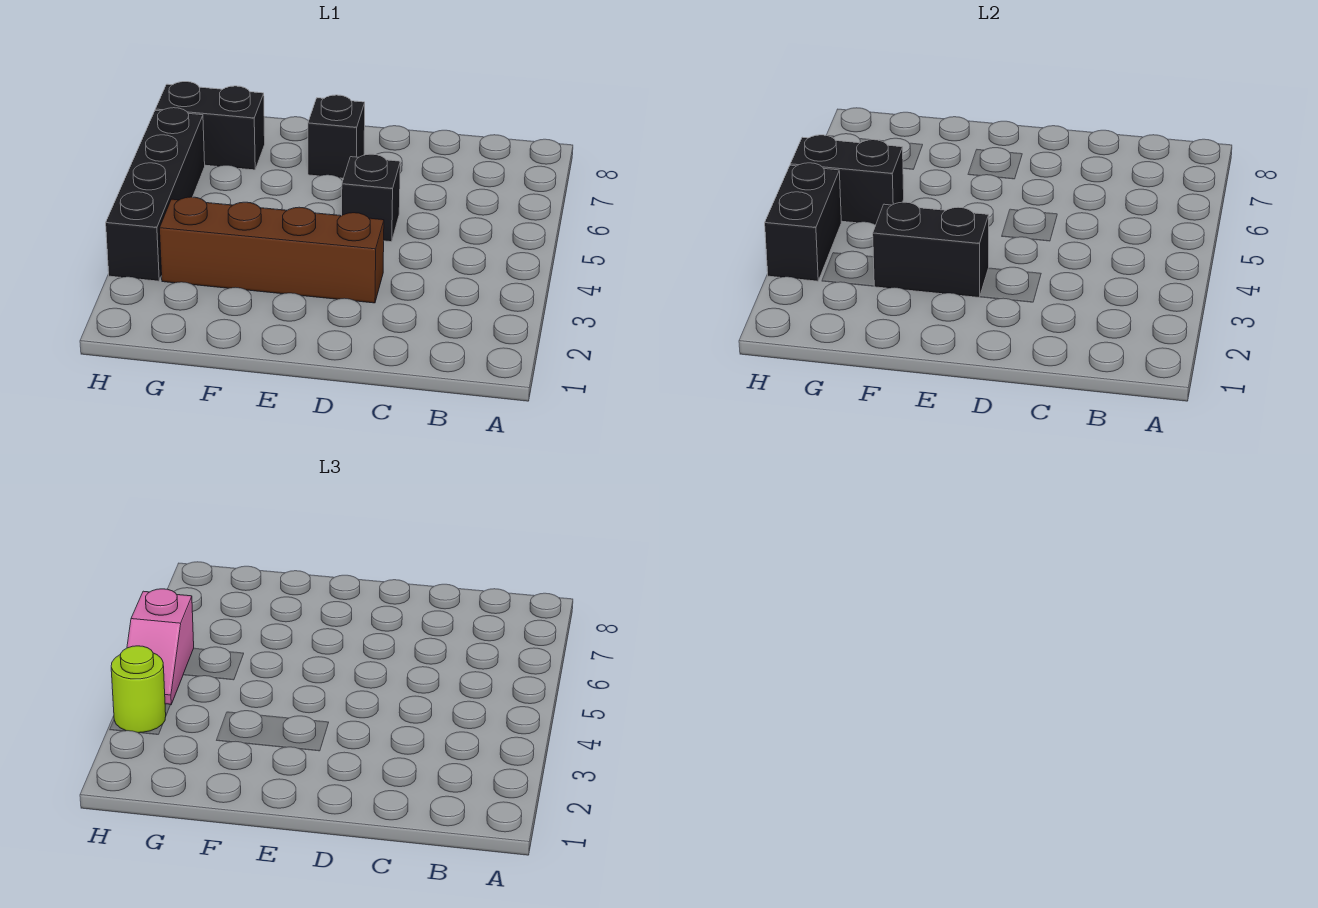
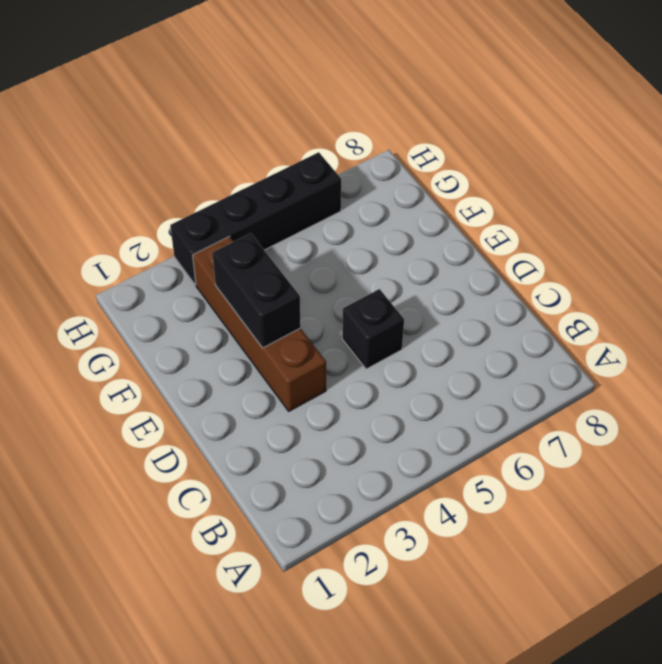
none -> black 1x1 brick [308,95,365,178]
none -> black 1x2 brick [155,82,265,170]

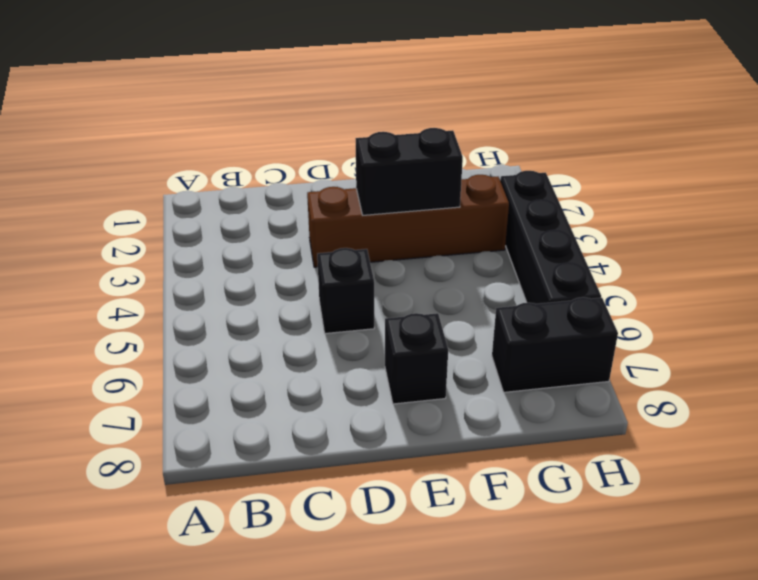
none -> black 1x2 brick [790,135,904,225]
none -> black 1x2 brick [765,163,841,281]

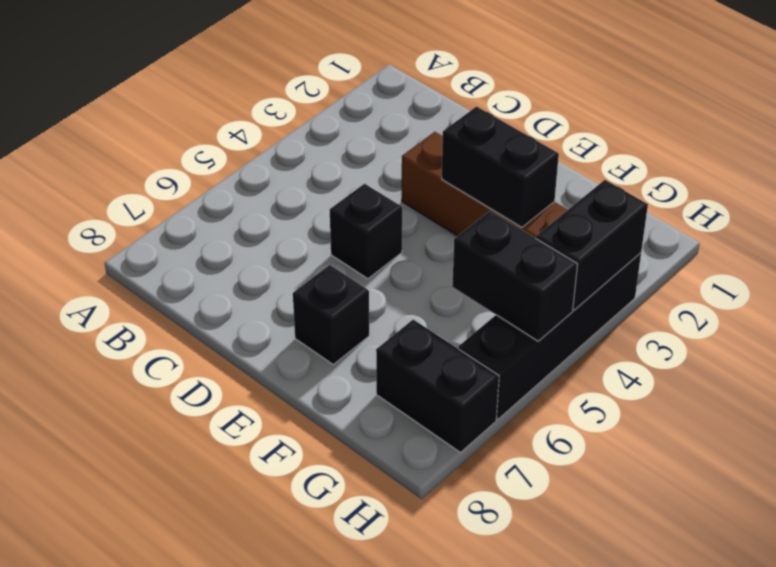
none -> lime 1x1 round brick [111,646,166,733]
none -> pink 1x2 slope [127,589,194,705]

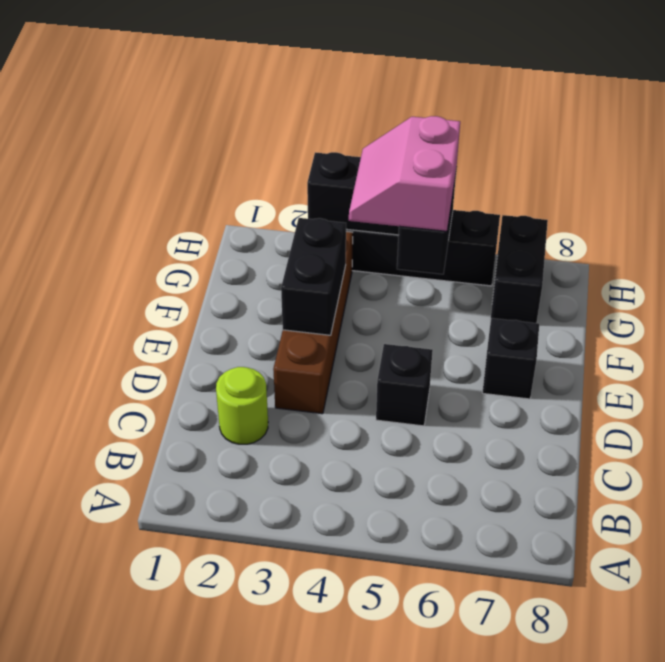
lime 1x1 round brick [216,367,268,444] -> lime 1x1 round brick moved to [111,646,166,733]
pink 2x2 slope [349,116,460,231] -> pink 1x2 slope [127,589,194,705]

